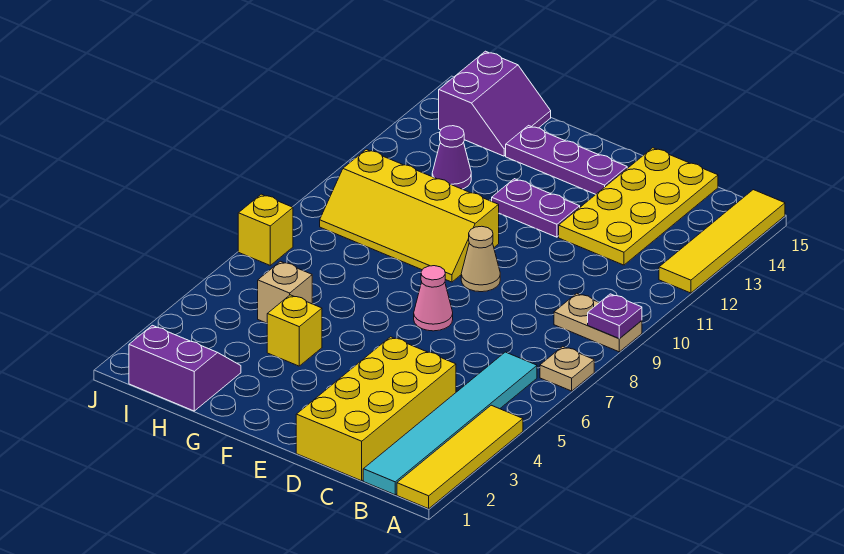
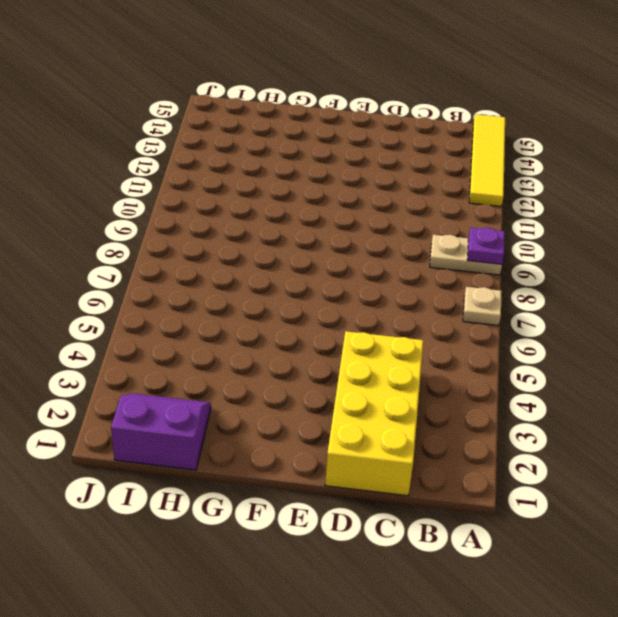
none -> yellow 1x4 tile [397,405,523,509]
none -> cyan 1x6 tile [363,352,537,495]
none -> yellow 2x4 plate [559,148,718,265]

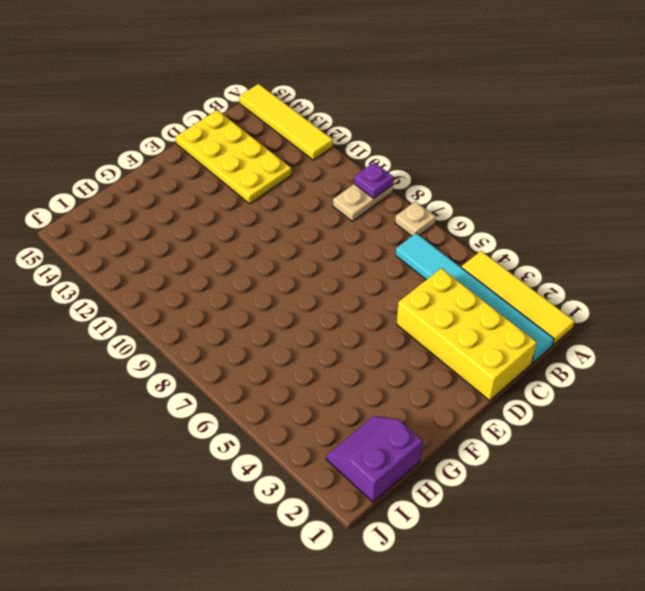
none -> pink 1x1 cone [414,266,453,331]
none -> tan 1x1 cone [461,226,500,292]
none -> purple 1x2 plate [492,179,580,237]

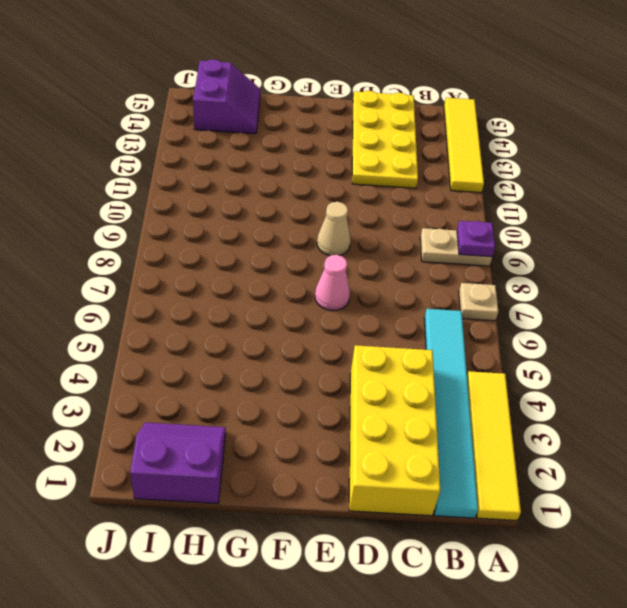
none -> purple 1x2 plate [492,179,580,237]
none -> purple 1x3 plate [506,126,627,195]
none -> yellow 2x4 slope [320,149,499,282]

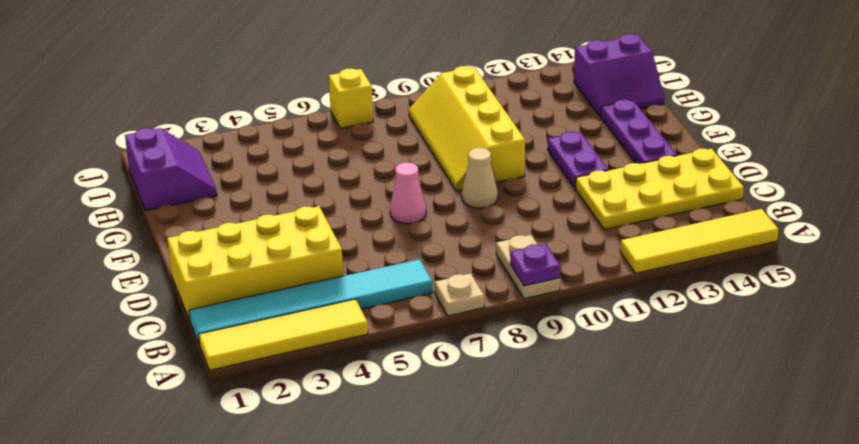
none -> yellow 1x1 brick [267,295,322,366]
none -> tan 1x1 brick [258,261,312,323]
none -> purple 1x1 cone [432,126,471,189]

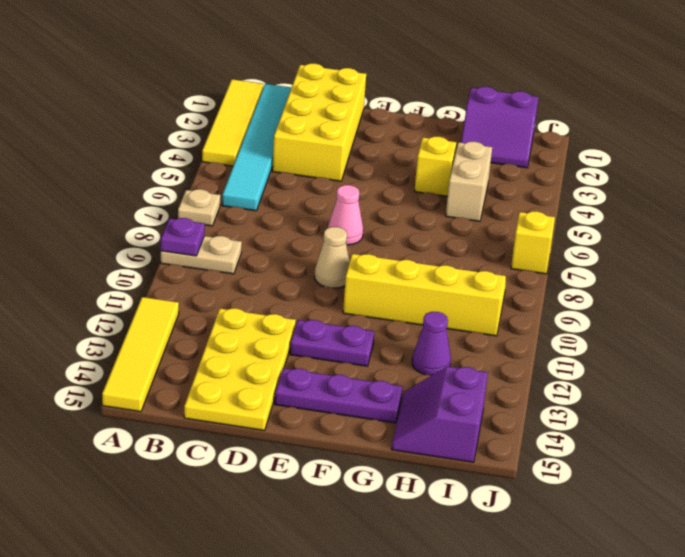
tan 1x2 brick [446,142,492,221] -> tan 1x1 brick [258,261,312,323]

